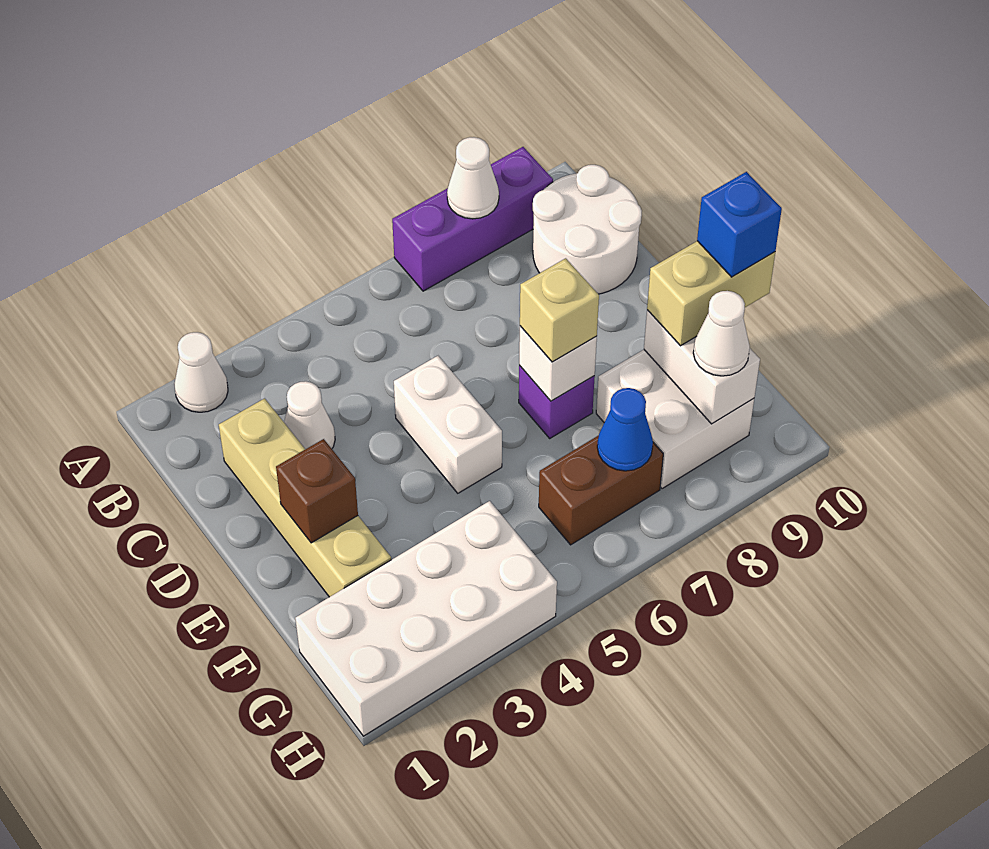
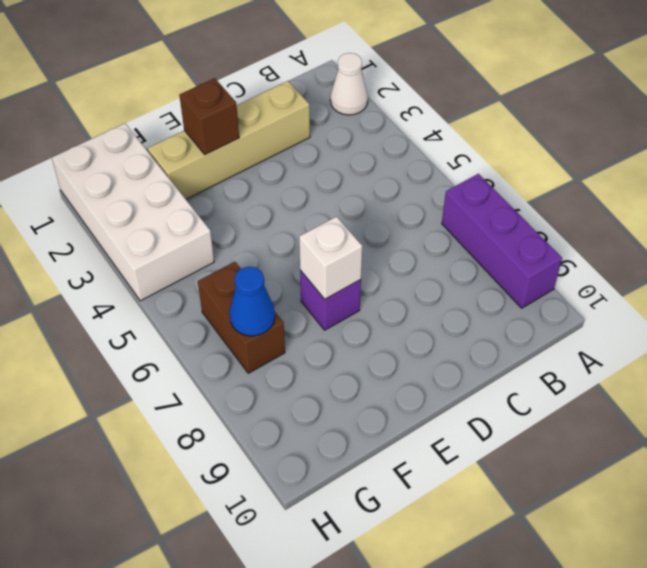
none -> white 2x2 round brick [533,165,642,294]
none -> white 1x1 cone [284,381,335,449]
none -> white 1x2 brick [394,356,502,493]

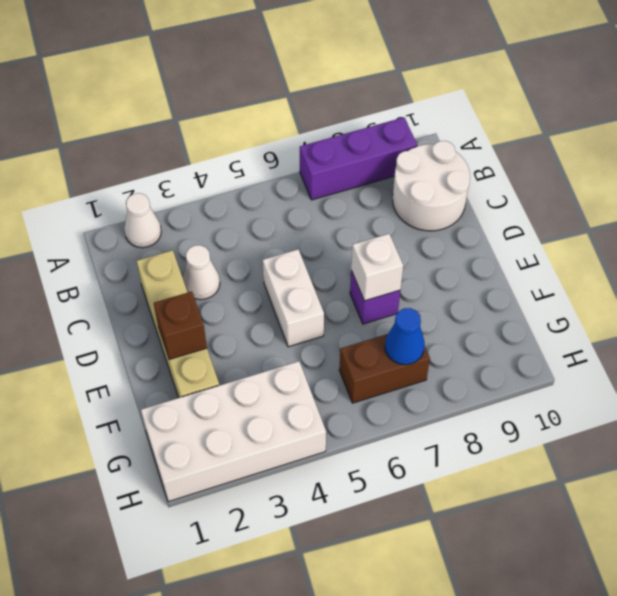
none -> white 2x2 brick [596,350,754,489]
none -> white 1x1 cone [447,137,499,219]
none -> white 1x2 brick [644,310,760,424]

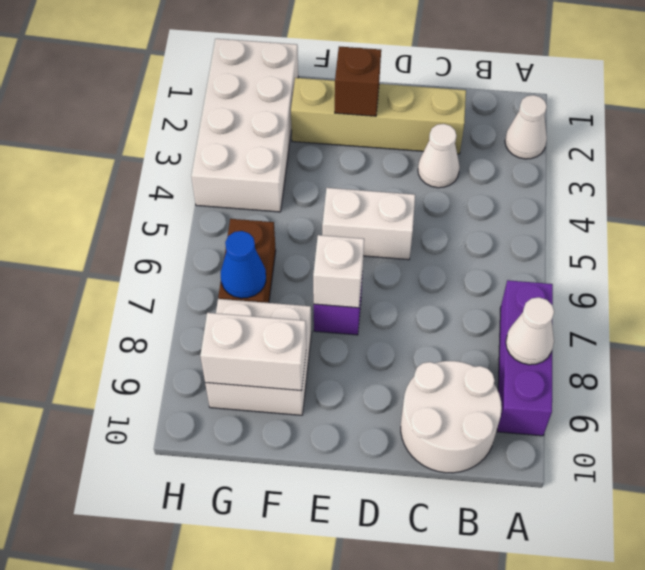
none -> tan 1x1 brick [520,258,599,362]
none -> tan 1x2 brick [647,241,775,346]
none -> white 1x1 cone [693,291,750,376]

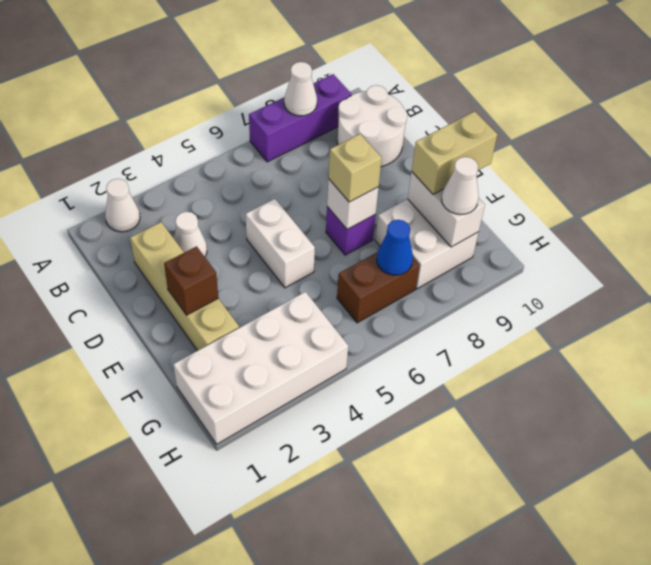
none -> blue 1x1 brick [697,172,782,277]

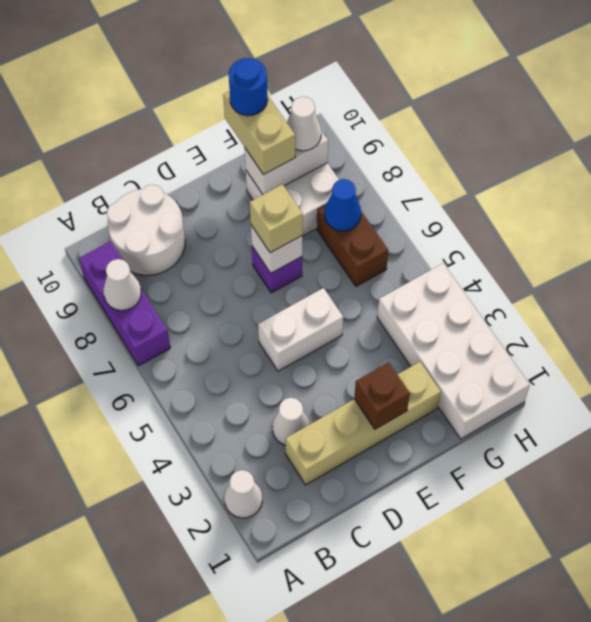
blue 1x1 round brick [229,58,268,116] -> blue 1x1 brick [697,172,782,277]

